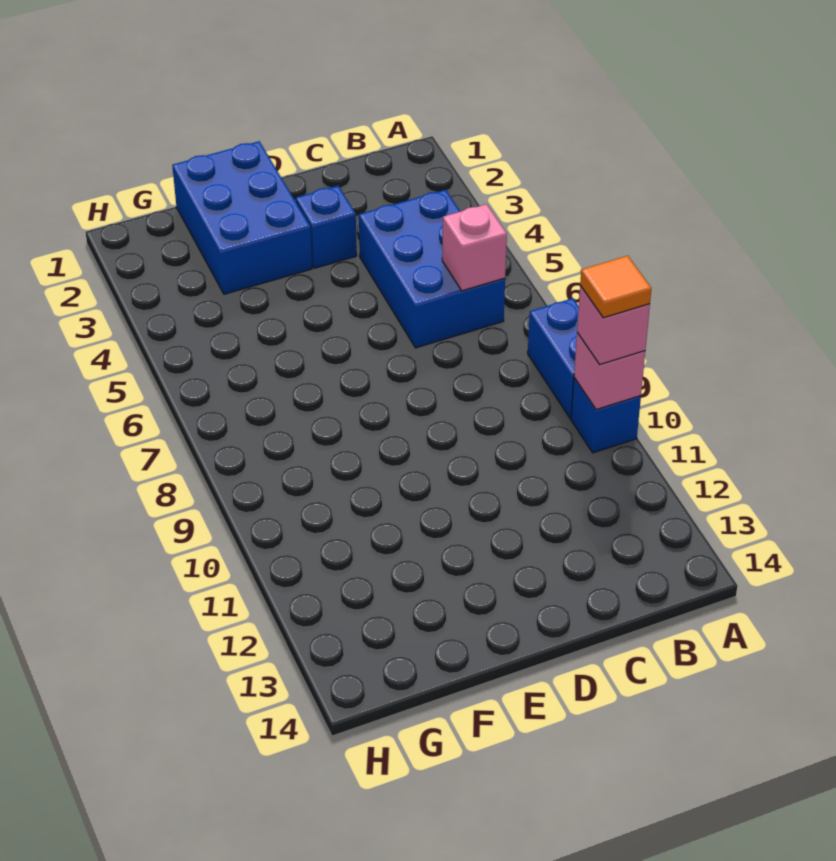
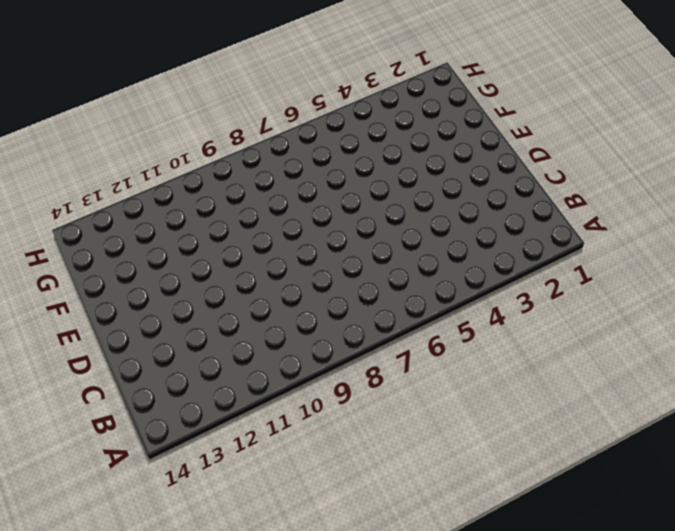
none -> blue 1x2 brick [528,298,579,418]
none -> blue 1x1 brick [571,378,641,453]

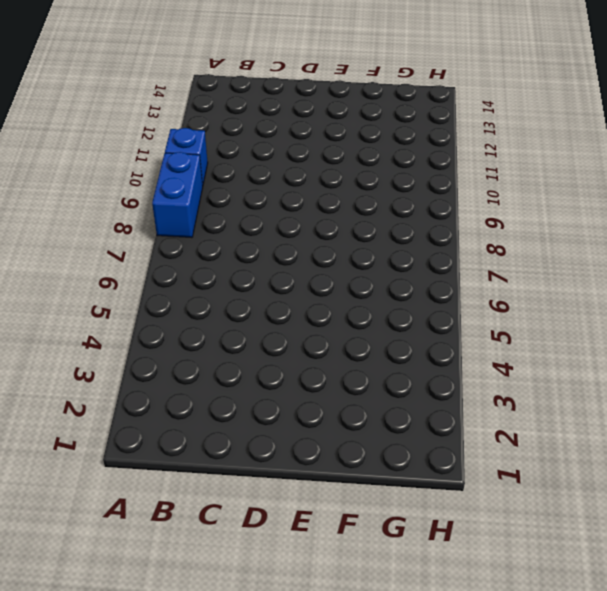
none -> blue 2x3 brick [359,190,505,348]
none -> blue 1x1 brick [296,186,357,268]

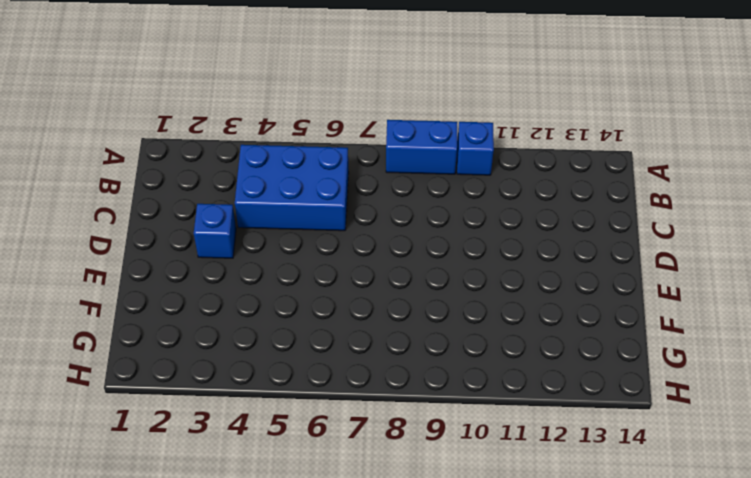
none -> blue 2x3 brick [172,141,312,294]
none -> pink 1x1 brick [574,333,645,410]

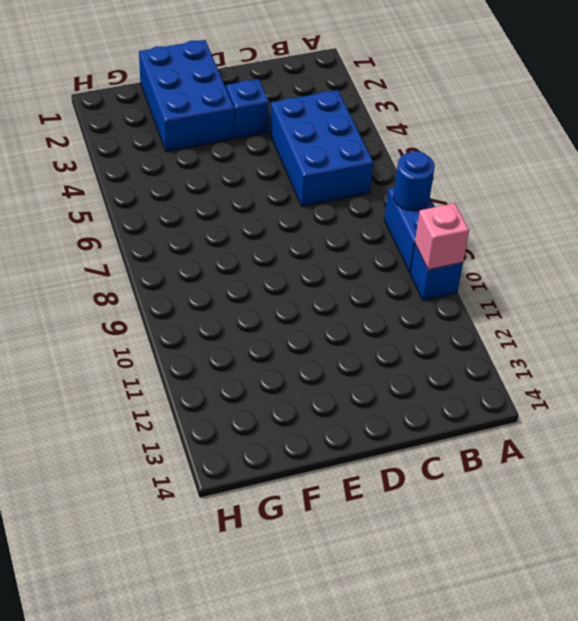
blue 1x1 round brick [393,151,435,211] -> none
none -> pink 1x1 brick [442,204,507,291]
none -> pink 1x1 brick [577,286,650,364]

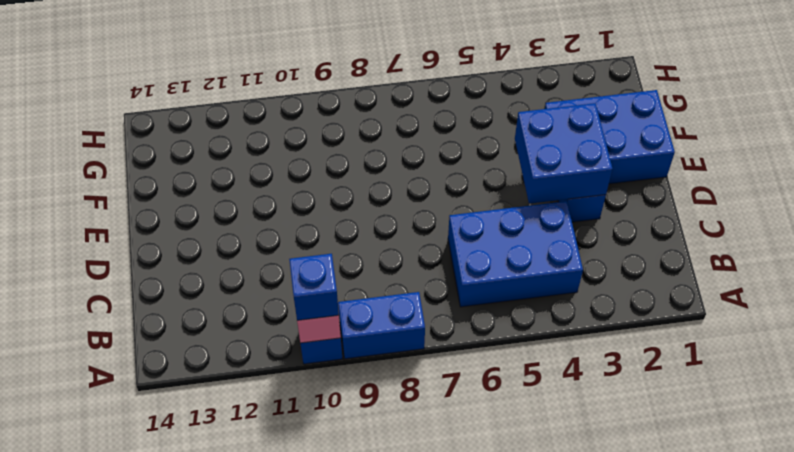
blue 1x1 brick [289,254,339,320] -> pink 1x1 brick [577,286,650,364]
blue 2x2 brick [515,103,613,204] -> none
none -> pink 1x1 brick [442,204,507,291]
none -> orange 1x1 tile [580,256,651,318]

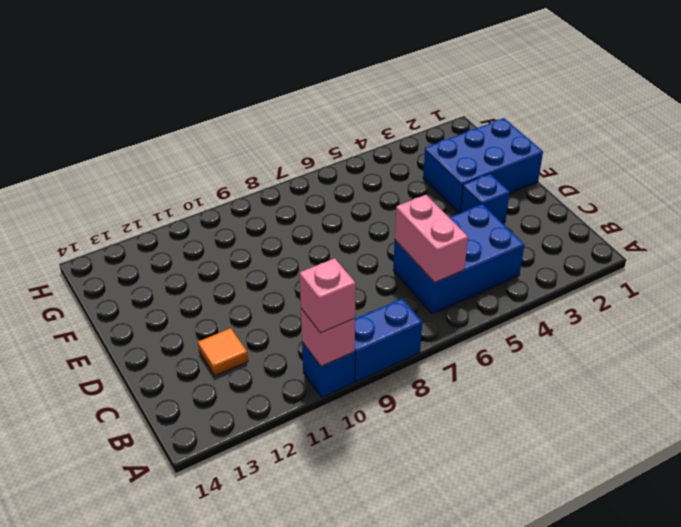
pink 1x2 brick [395,195,468,282] -> pink 1x1 brick [442,204,507,291]
orange 1x1 tile [198,328,248,376] -> orange 1x1 tile moved to [580,256,651,318]

